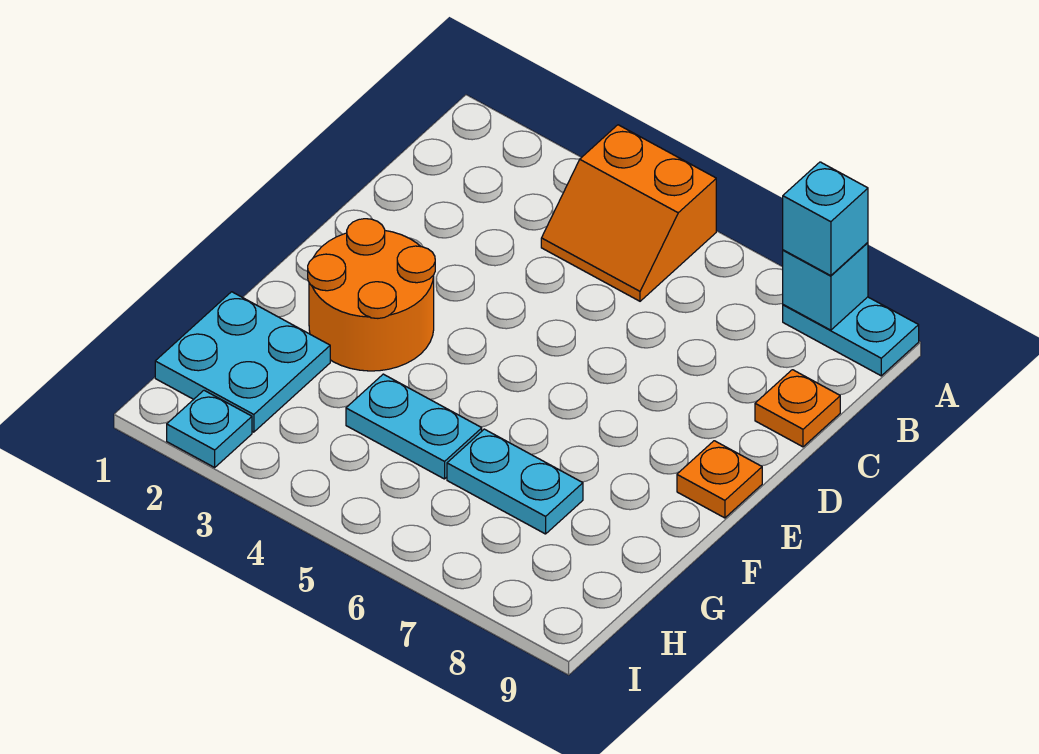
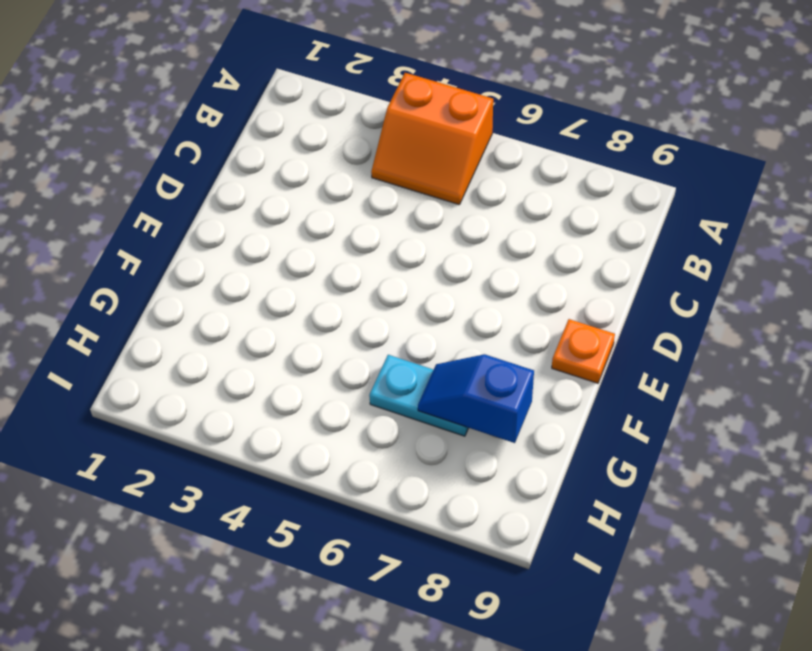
blue 1x2 slope [418,354,534,443] -> none
none -> cyan 1x2 plate [783,297,919,376]
none -> orange 1x1 plate [755,370,840,447]

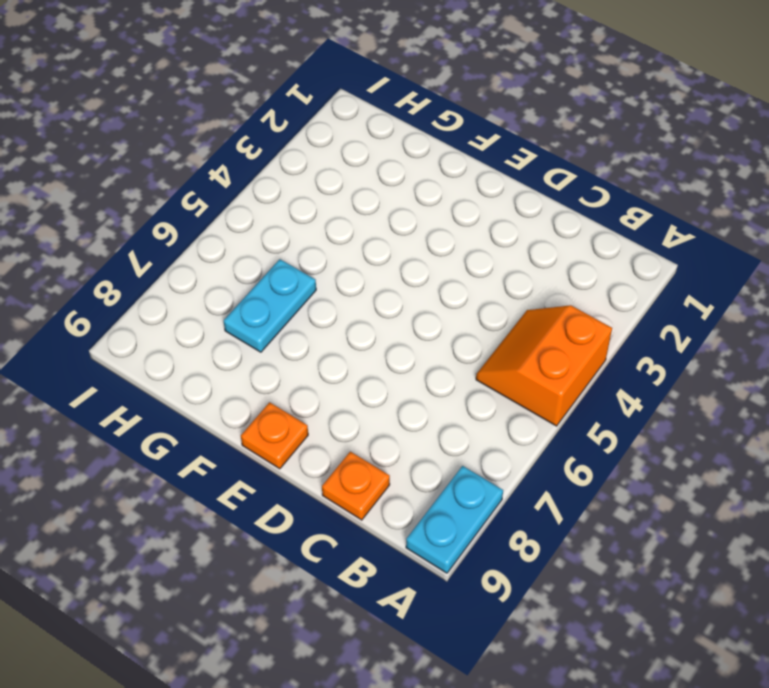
none -> orange 2x2 round brick [308,219,435,371]
none -> cyan 2x2 plate [155,292,330,432]

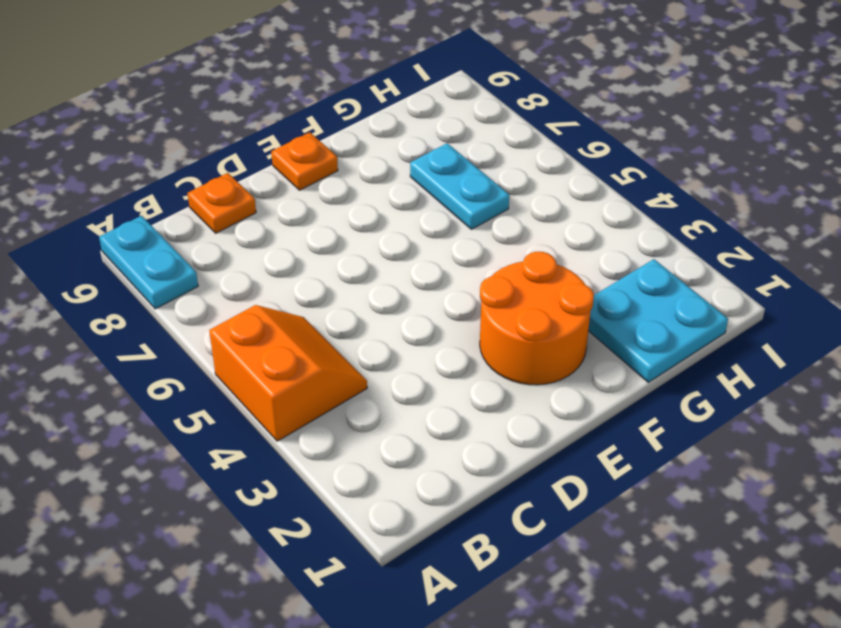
none -> cyan 1x2 plate [346,374,482,479]
none -> cyan 1x1 plate [167,390,252,467]

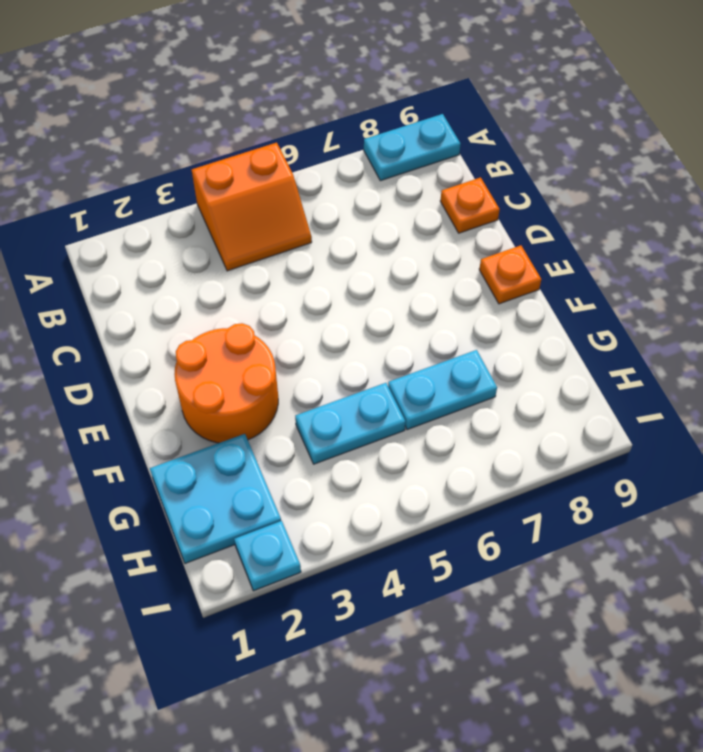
none -> cyan 1x1 brick [783,243,868,330]
none -> cyan 1x1 brick [783,162,868,276]

